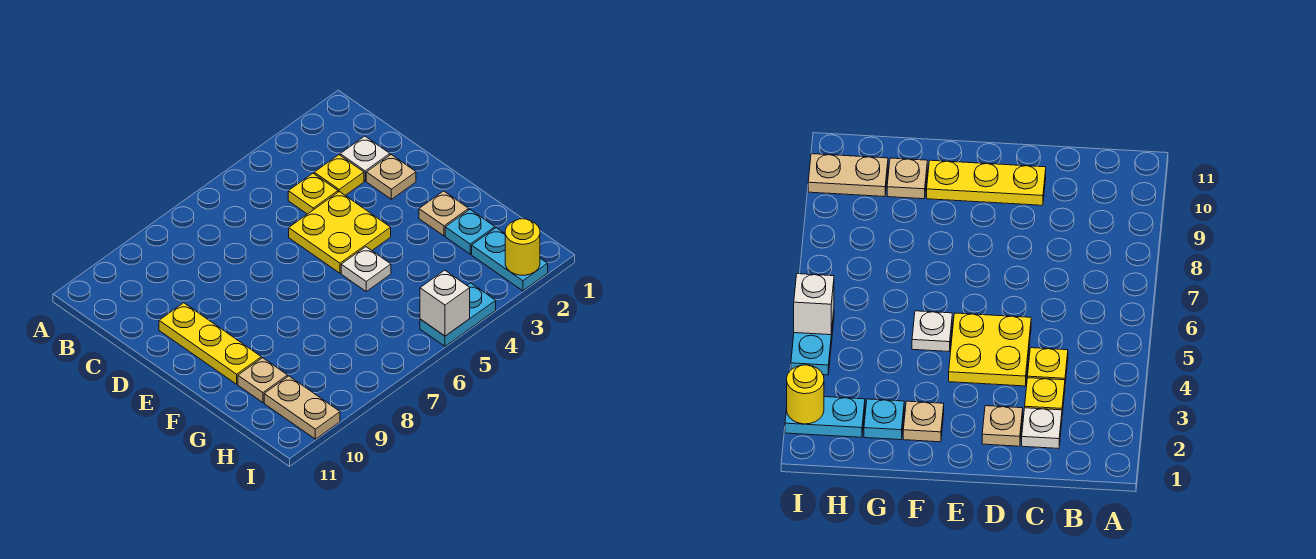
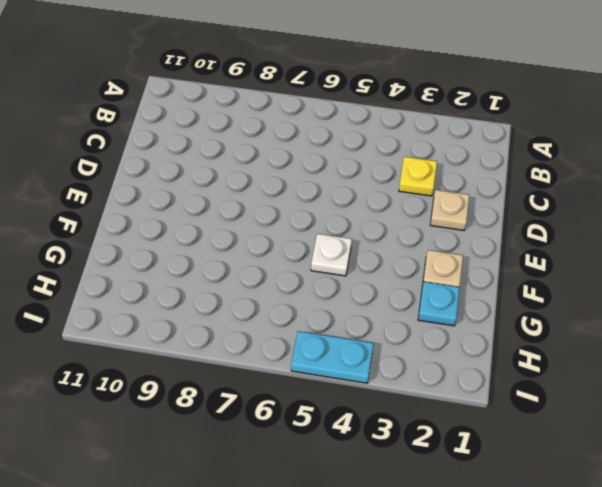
none -> white 1x1 plate [340,136,390,181]
none -> yellow 1x1 plate [288,173,338,214]
none -> yellow 2x2 plate [289,192,391,273]

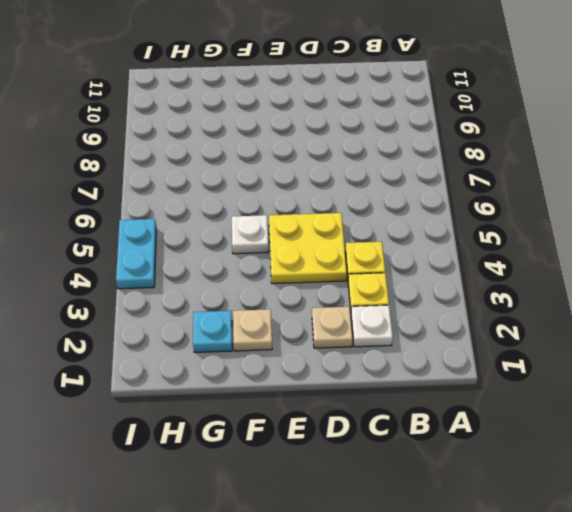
none -> yellow 1x3 plate [159,303,261,384]
none -> tan 1x1 plate [238,358,288,403]
none -> cyan 1x2 plate [472,228,548,291]

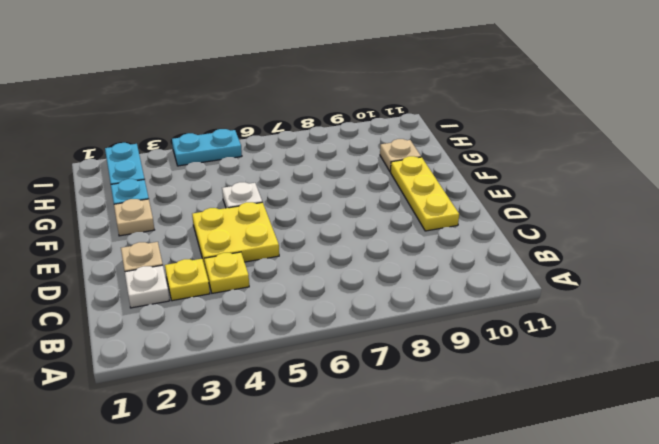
none -> tan 1x2 plate [264,376,340,439]
none -> yellow 1x1 round brick [505,219,540,275]
none -> white 1x1 brick [420,270,470,336]

